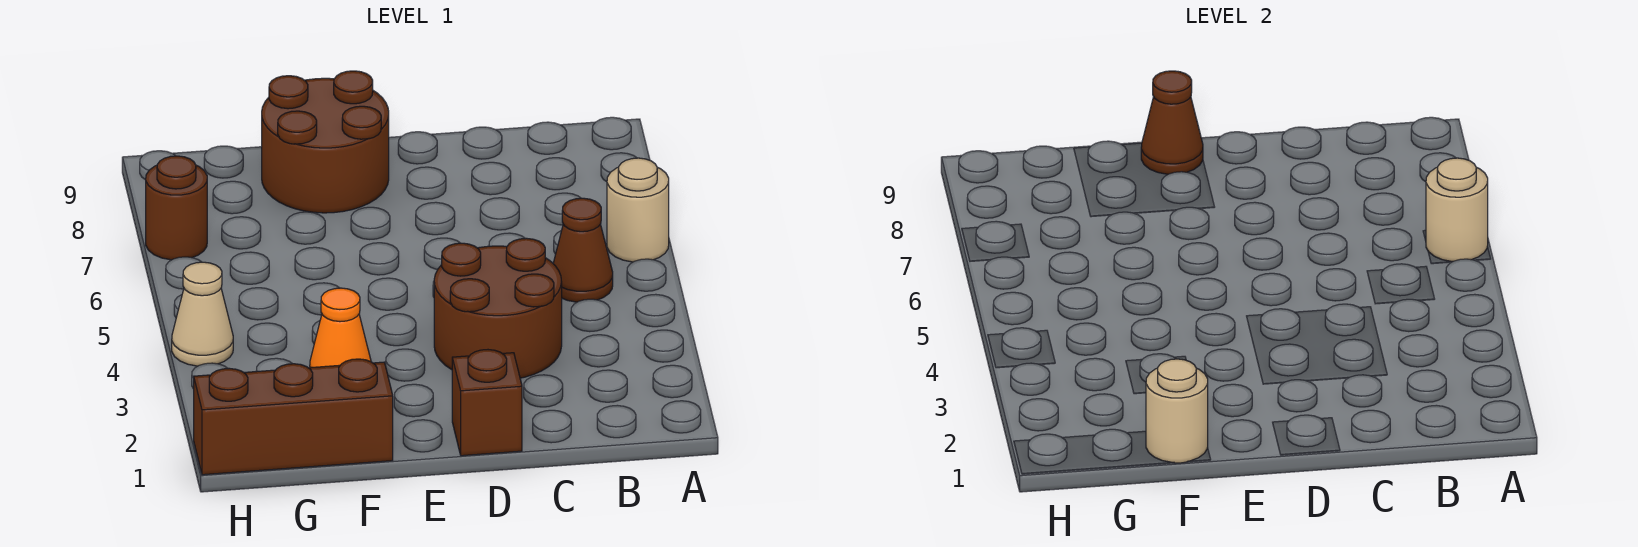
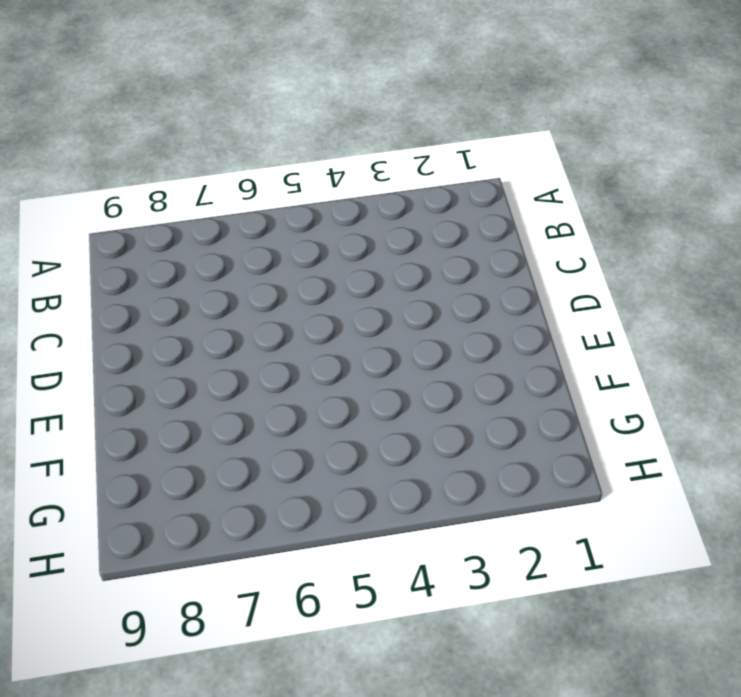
none -> tan 1x1 round brick [607,158,669,262]
none -> brown 1x1 cone [553,198,613,302]
none -> brown 2x2 round brick [434,238,562,378]

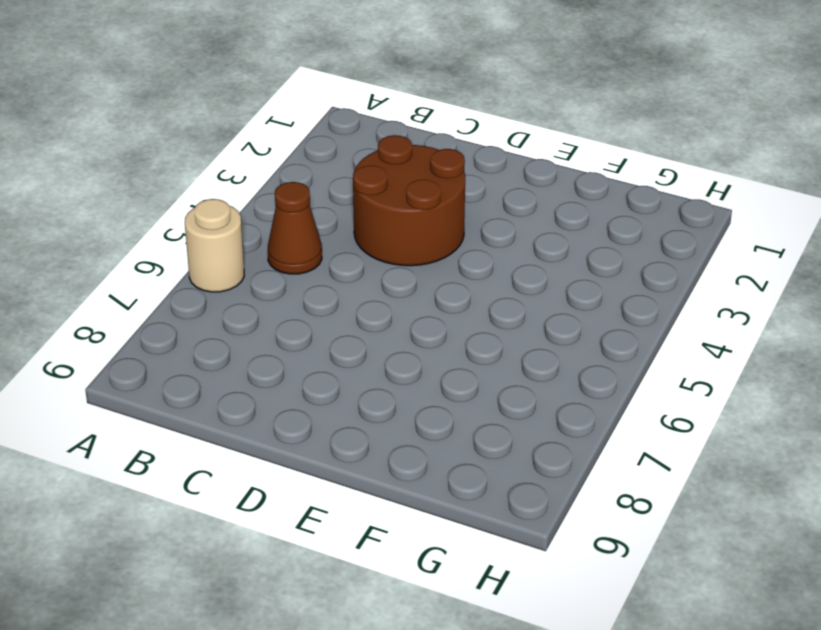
none -> brown 1x1 brick [452,350,522,456]
none -> brown 2x2 round brick [262,71,389,213]
none -> brown 1x3 brick [194,359,393,475]

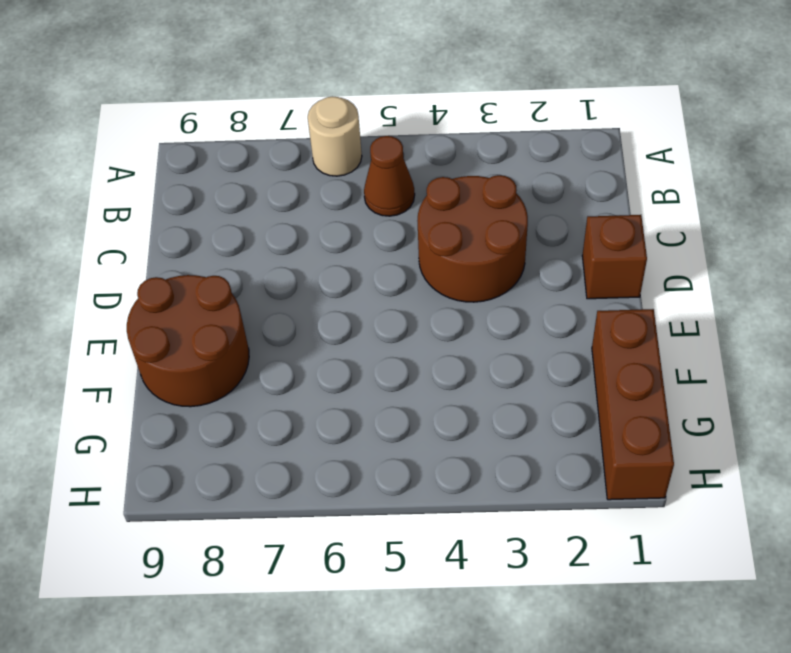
none -> orange 1x1 cone [310,288,371,368]
none -> tan 1x1 cone [172,262,233,366]
none -> brown 1x1 round brick [146,156,207,260]

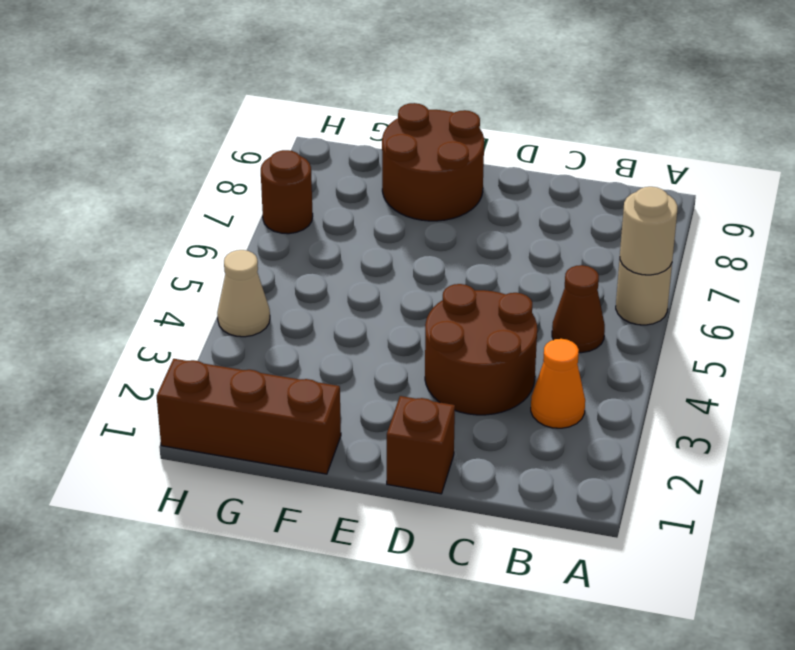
orange 1x1 cone [531,339,585,428] -> orange 1x1 cone moved to [310,288,371,368]
none -> brown 1x1 cone [1141,71,1203,174]
none -> tan 1x1 round brick [1146,359,1208,463]

